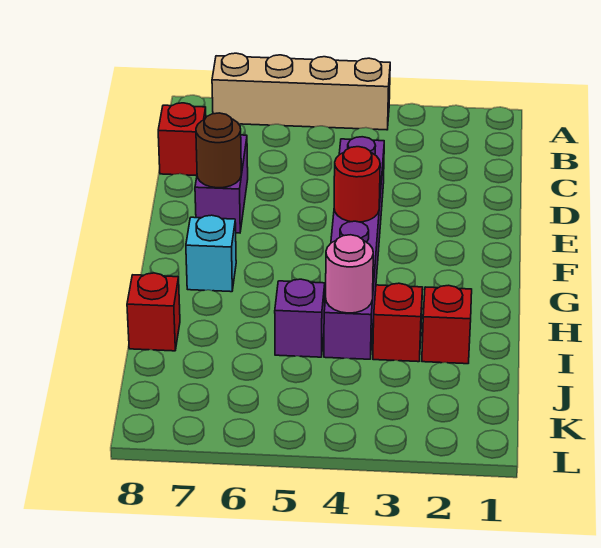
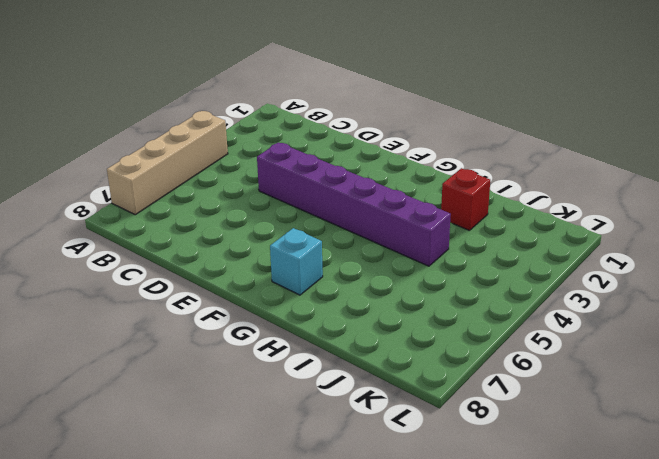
none -> red 1x1 brick [158,103,206,176]
none -> purple 1x2 brick [195,135,248,233]
none -> red 1x1 brick [373,283,423,362]

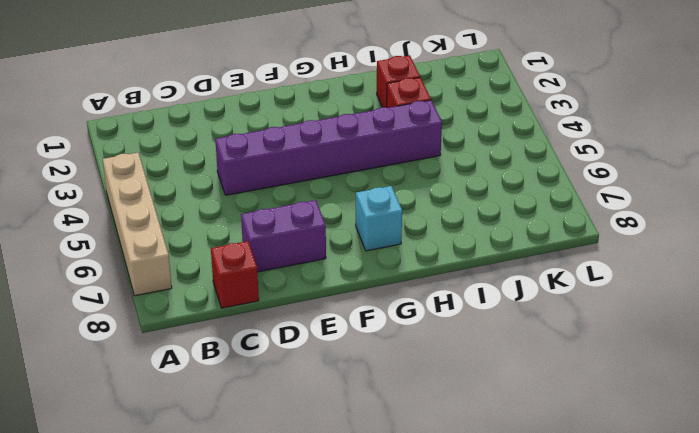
none -> purple 1x1 brick [275,279,325,357]
none -> red 1x1 brick [127,273,180,351]
none -> brown 1x1 round brick [196,113,241,188]

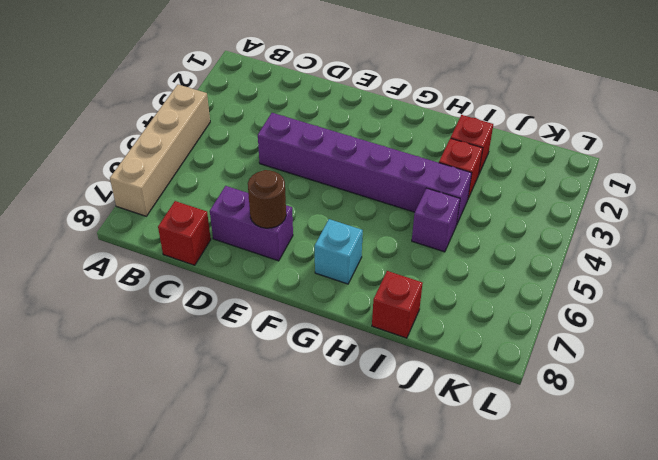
none -> red 1x1 round brick [334,147,380,222]
none -> pink 1x1 round brick [326,235,373,313]

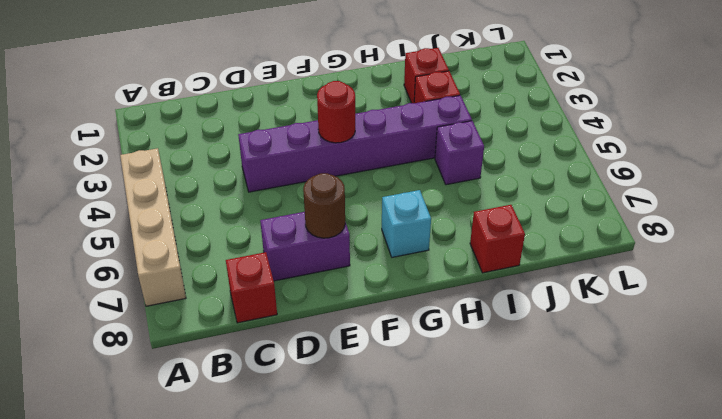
none -> pink 1x1 round brick [326,235,373,313]

